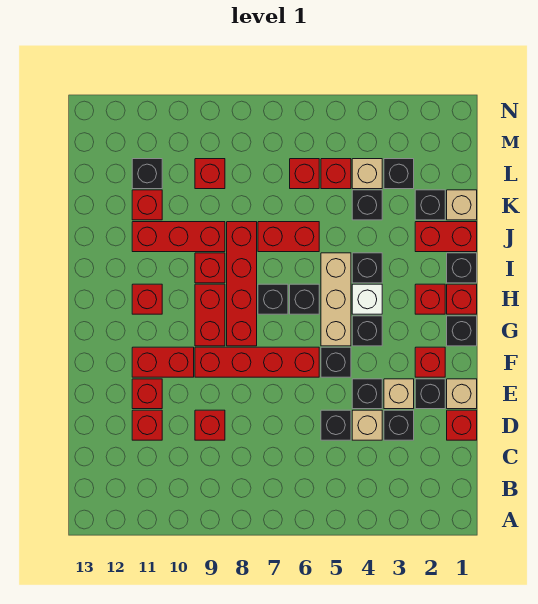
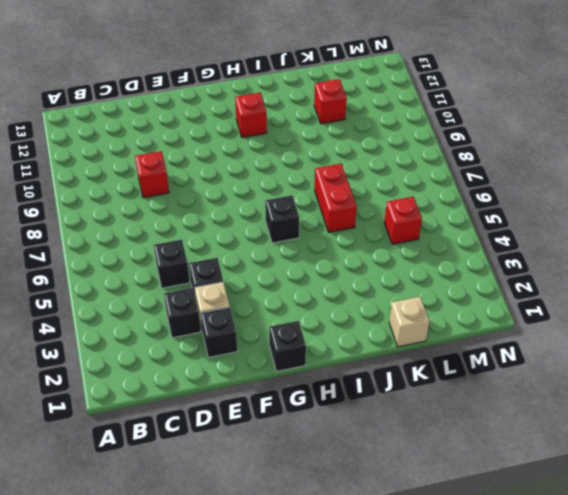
none -> red 1x1 brick [447,410,477,440]
none -> tan 1x1 brick [352,410,382,440]
none -> red 1x1 brick [132,410,162,440]
none -> tan 1x1 brick [447,379,477,409]

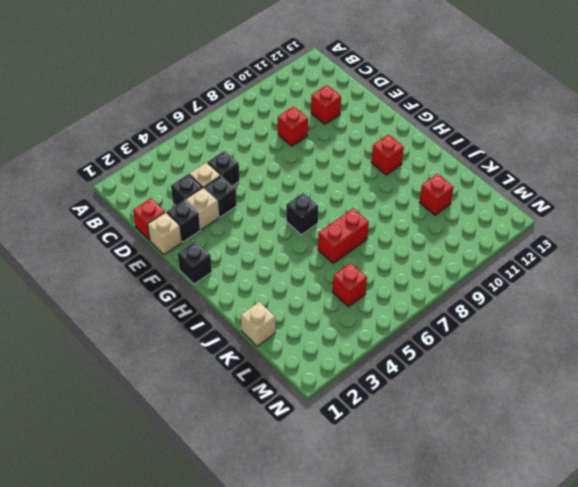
none -> red 1x1 brick [132,379,162,409]
none -> red 1x1 brick [415,347,445,377]
none -> black 1x1 brick [321,347,351,377]
none -> red 1x4 brick [195,347,319,377]

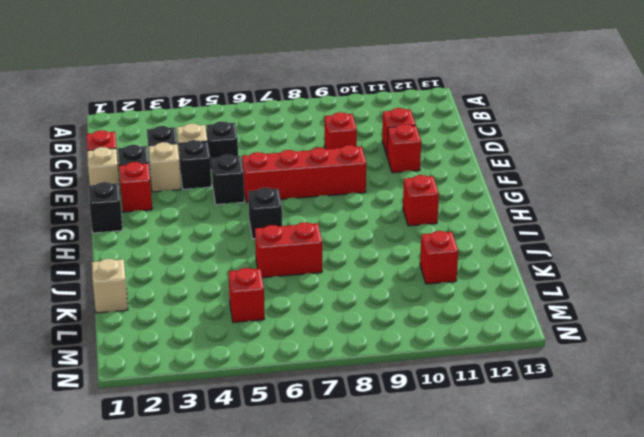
none -> red 1x2 brick [132,347,194,377]
none -> black 1x1 brick [352,316,382,346]
none -> tan 1x3 brick [321,253,351,346]
none -> red 1x4 brick [227,222,257,346]

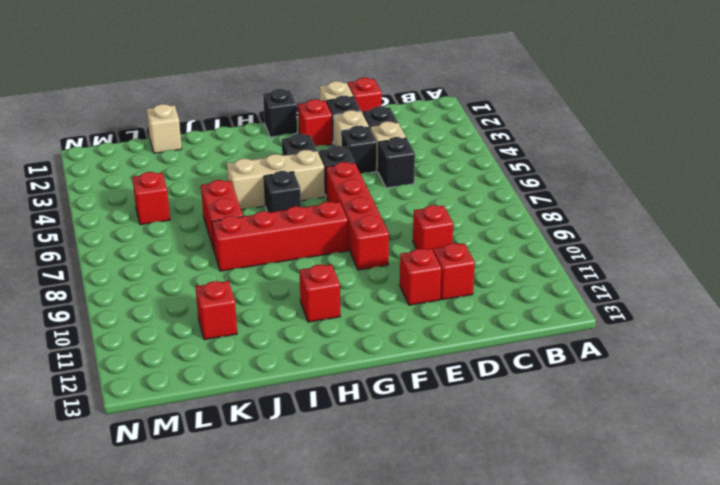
none -> red 1x2 brick [132,347,194,377]
none -> red 1x2 brick [195,284,225,346]
none -> red 1x1 brick [447,284,477,314]
none -> red 1x1 brick [415,284,445,314]

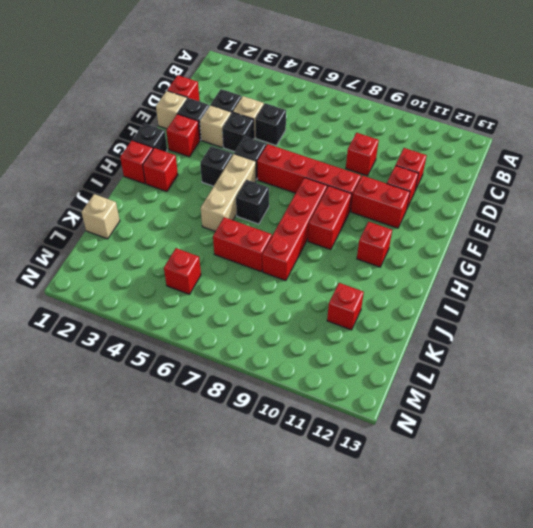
none -> white 1x1 brick [352,284,382,314]
none -> black 1x1 brick [258,284,288,314]
none -> black 1x1 brick [447,253,477,283]
none -> black 1x1 brick [352,253,382,283]

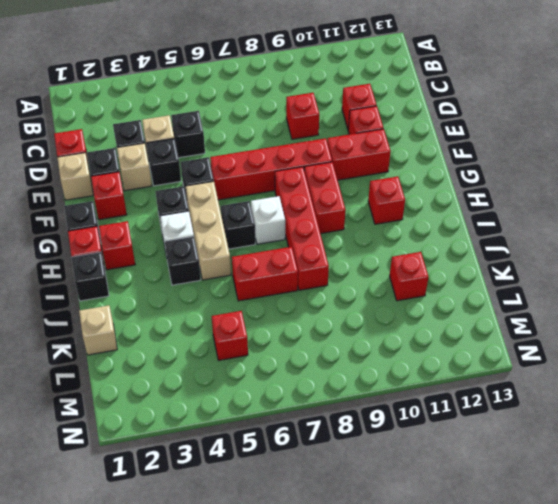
white 1x1 brick [251,196,285,244] -> black 1x1 brick [258,284,288,314]
none -> red 1x1 brick [195,253,225,283]
none -> red 1x2 brick [415,222,477,252]
none -> red 1x3 brick [132,222,225,252]
none -> black 1x1 brick [415,190,445,220]

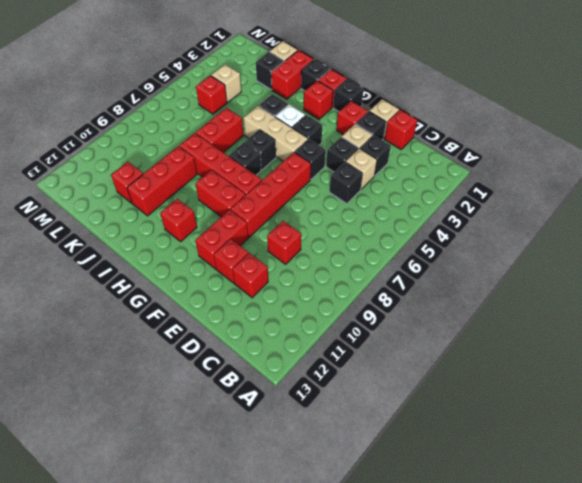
none -> red 1x1 brick [195,253,225,283]
none -> black 1x1 brick [352,190,382,220]
none -> black 1x1 brick [384,159,414,189]
none -> red 1x1 brick [290,159,319,189]

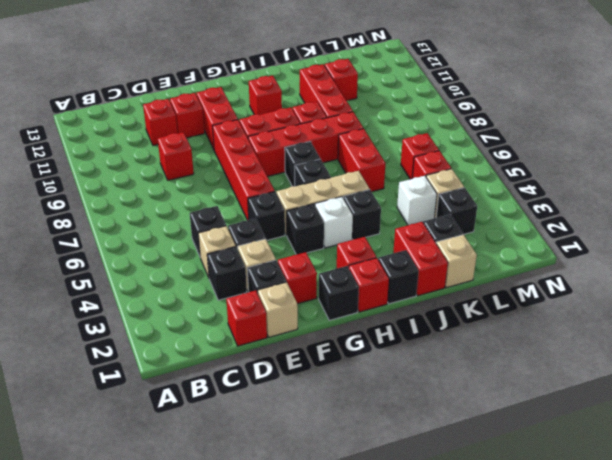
white 1x1 brick [397,176,437,225] -> black 1x1 brick [352,190,382,220]
none -> red 1x1 brick [195,159,225,189]
none -> black 1x1 brick [132,159,162,189]

